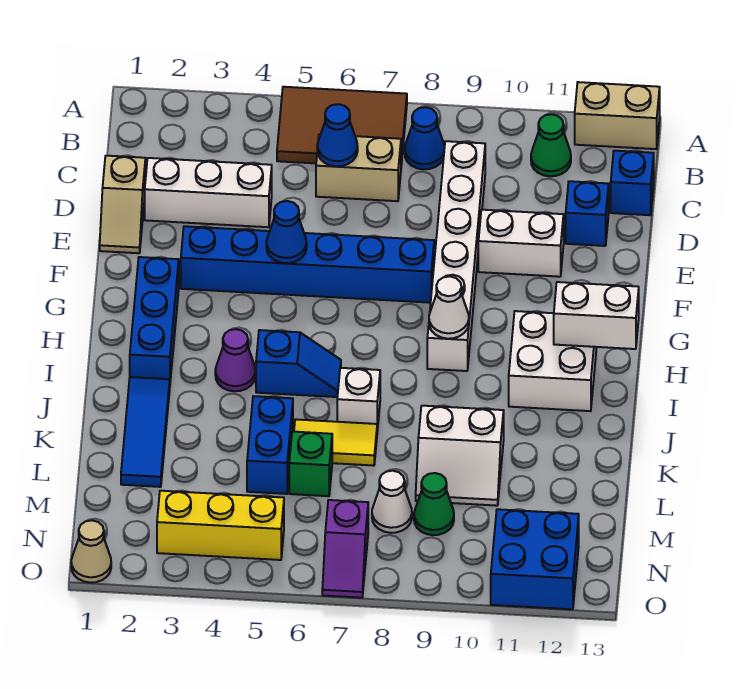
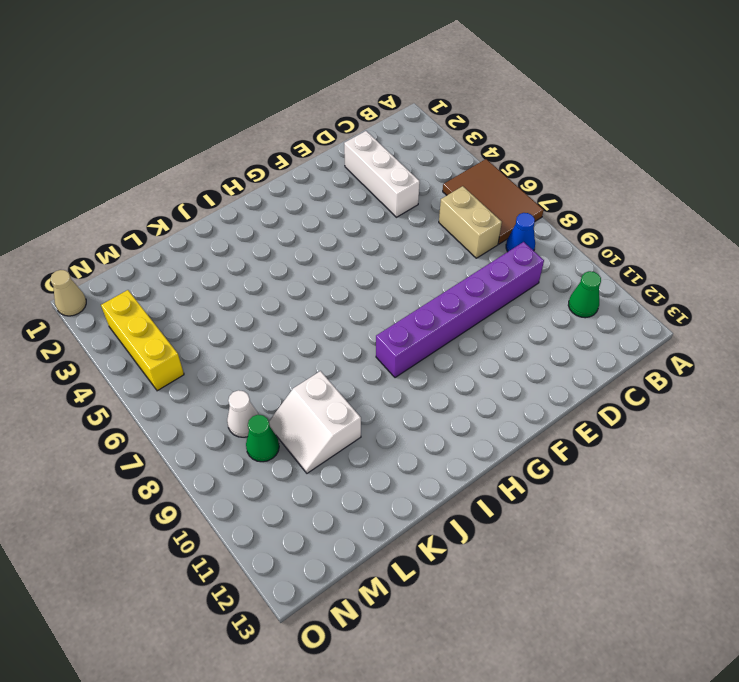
purple 1x6 brick [376,242,544,378] -> white 1x6 brick [427,141,485,371]
none -> tan 1x2 brick [575,82,660,149]
none -> blue 1x1 brick [611,151,654,215]
none -> tan 1x2 slope [100,156,145,253]
none -> blue 1x1 brick [566,181,609,246]

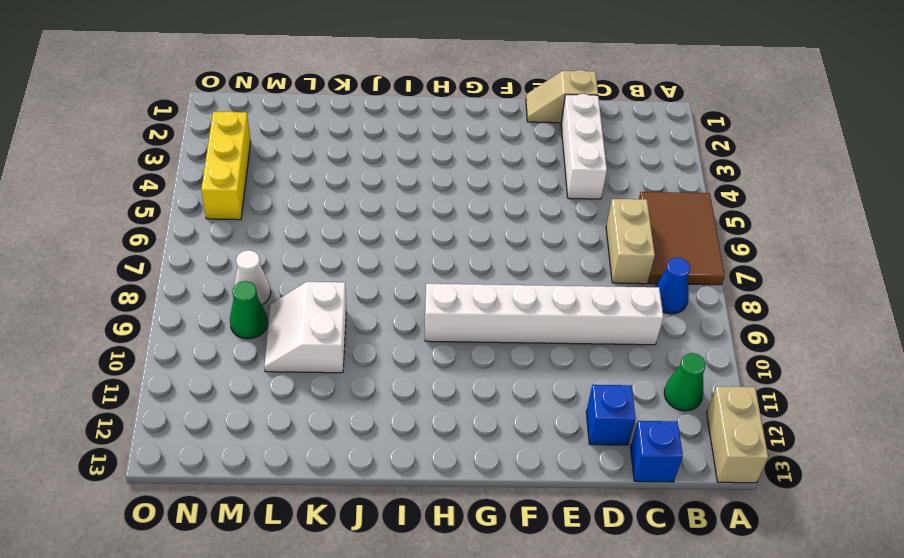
none -> white 1x2 brick [478,210,564,277]
none -> blue 1x6 brick [181,226,434,303]
none -> blue 1x3 brick [130,257,179,381]
none -> white 2x2 brick [509,311,597,411]

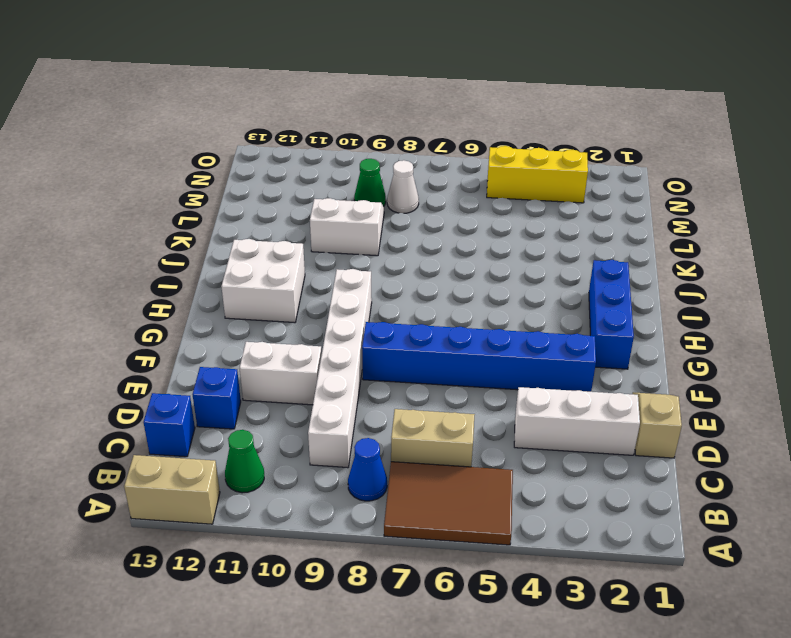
none -> purple 1x1 cone [215,329,255,391]
none -> blue 1x2 slope [256,330,341,397]
none -> blue 1x3 tile [121,377,170,487]
none -> white 1x1 brick [337,368,380,431]

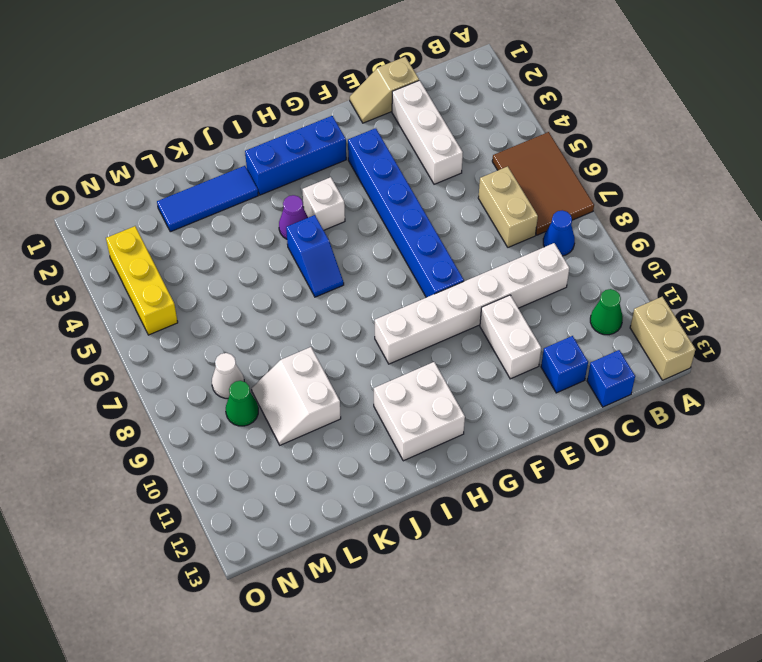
white 1x1 brick [302,177,345,230] -> white 1x1 brick moved to [337,368,380,431]
none -> blue 1x2 brick [247,396,293,494]
none -> yellow 1x2 tile [294,419,377,466]
none -> green 1x1 brick [289,432,332,496]
none -> purple 1x2 slope [322,500,368,598]

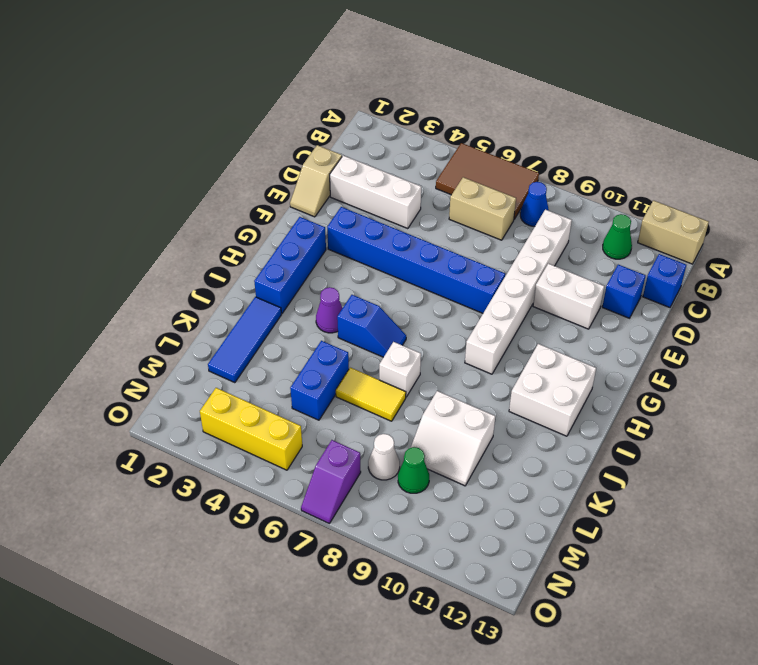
none -> green 1x1 brick [289,432,332,496]
none -> blue 2x2 brick [491,509,579,609]
none -> tan 1x1 cone [71,520,111,583]
none -> blue 1x1 cone [317,104,358,166]

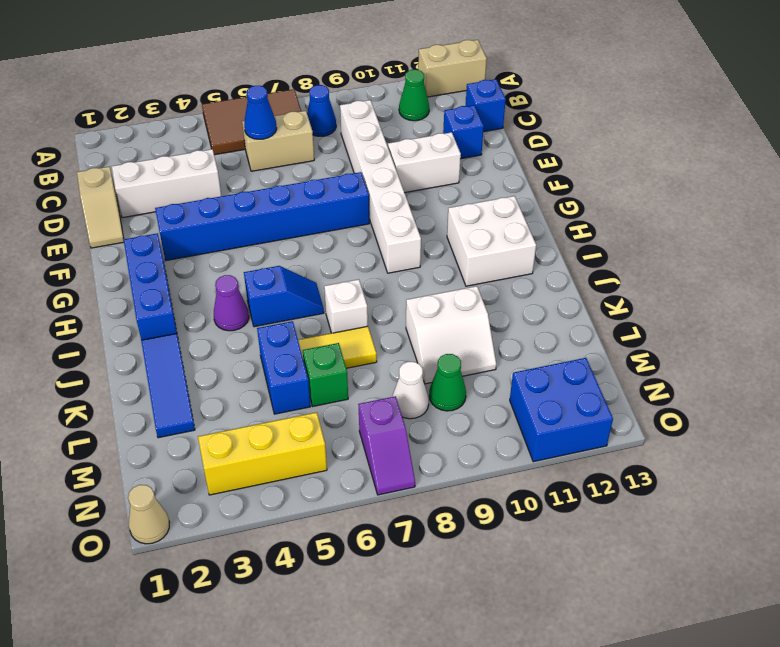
none -> blue 1x1 cone [266,201,307,263]
none -> white 1x1 cone [429,276,469,339]
none -> white 1x2 brick [554,282,639,349]

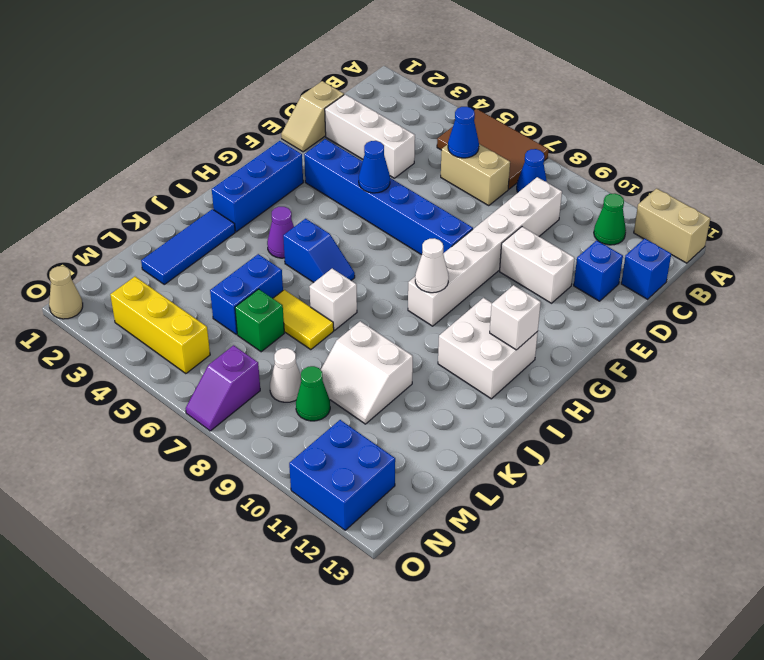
white 1x1 brick [490,285,541,350] -> white 1x2 brick [554,282,639,349]

